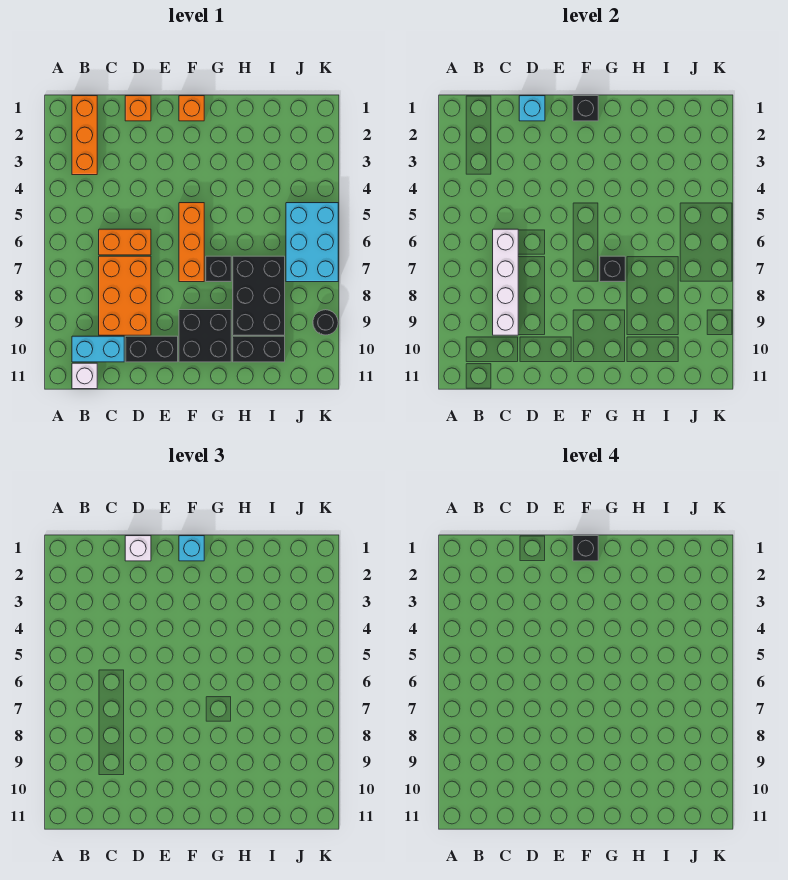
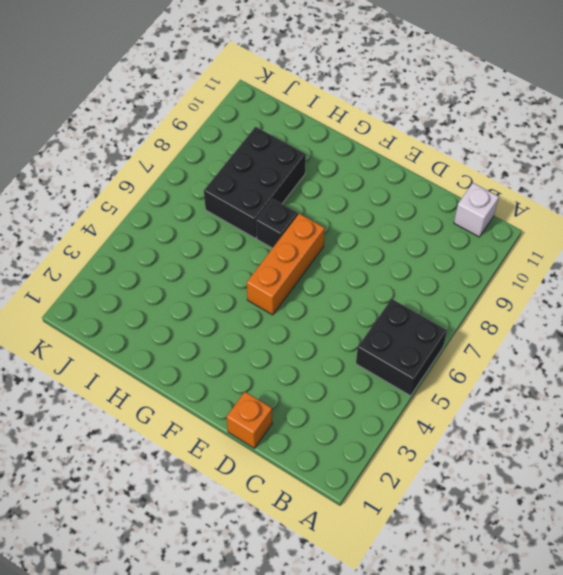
black 2x2 brick [356,299,447,396] -> black 2x2 brick moved to [179,310,231,362]
none -> orange 1x3 brick [72,96,97,175]
none -> cyan 1x2 brick [72,336,124,362]
none -> orange 1x2 brick [99,229,151,255]

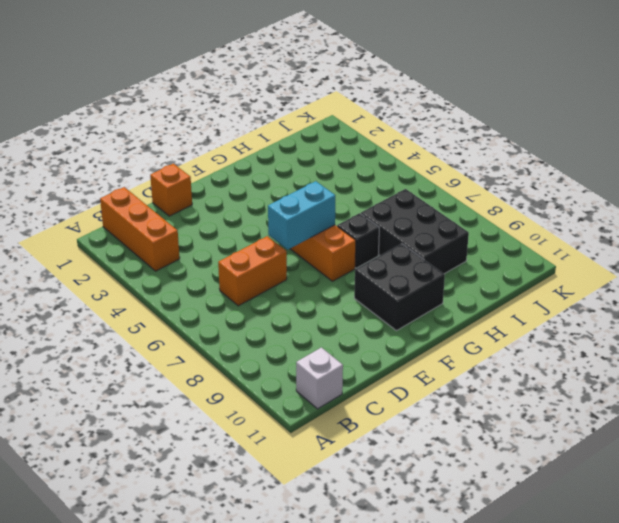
cyan 1x2 brick [268,181,335,250] -> cyan 1x2 brick moved to [72,336,124,362]
none -> orange 2x3 brick [99,256,151,335]
none -> black 1x2 brick [125,336,178,362]
none -> orange 1x1 brick [179,96,204,121]

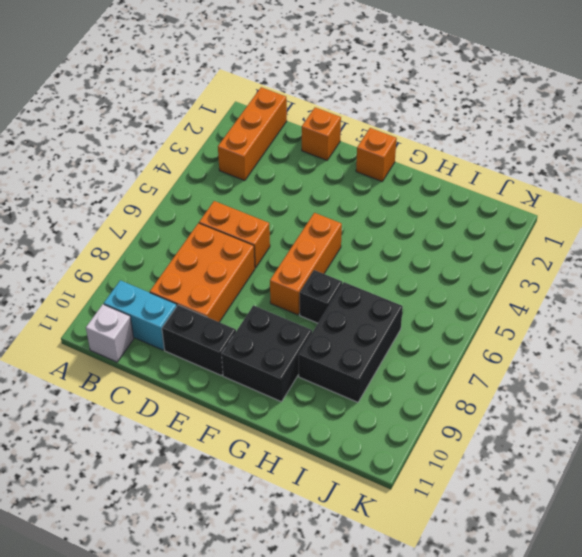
none -> black 1x2 brick [233,336,285,362]
none -> cyan 2x3 brick [286,203,338,282]
none -> black 1x1 round brick [313,310,338,335]

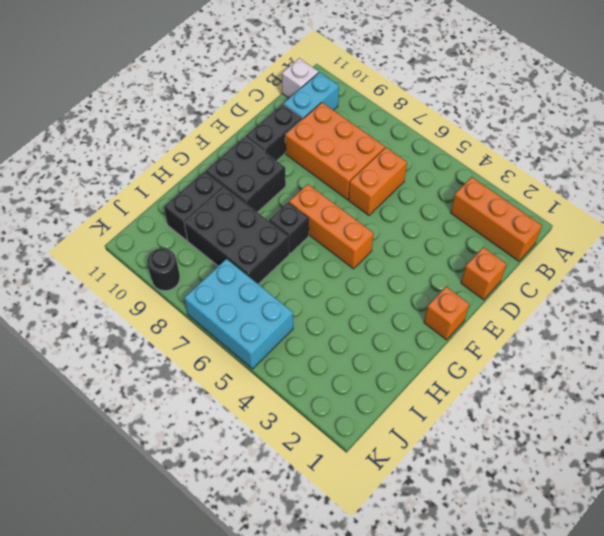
none -> white 1x4 brick [493,229,518,335]
none -> cyan 1x1 brick [519,96,545,121]
none -> black 1x1 brick [573,96,598,121]

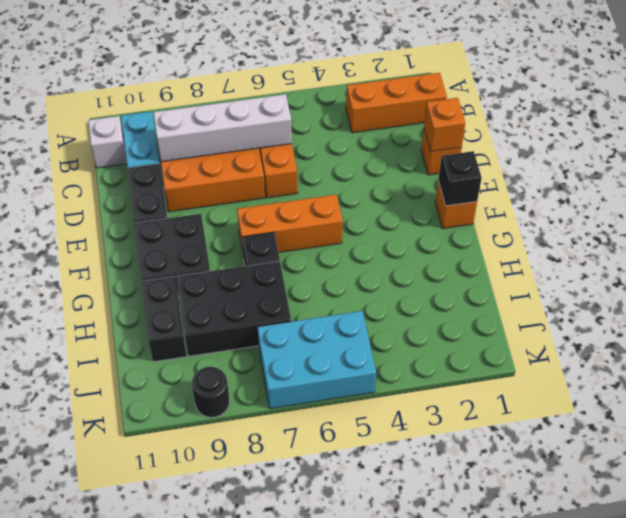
orange 1x1 brick [424,98,465,152] -> cyan 1x1 brick [519,96,545,121]
none -> black 1x1 brick [600,256,625,282]
none -> white 1x1 brick [125,536,151,561]
none -> cyan 1x1 brick [179,536,204,561]

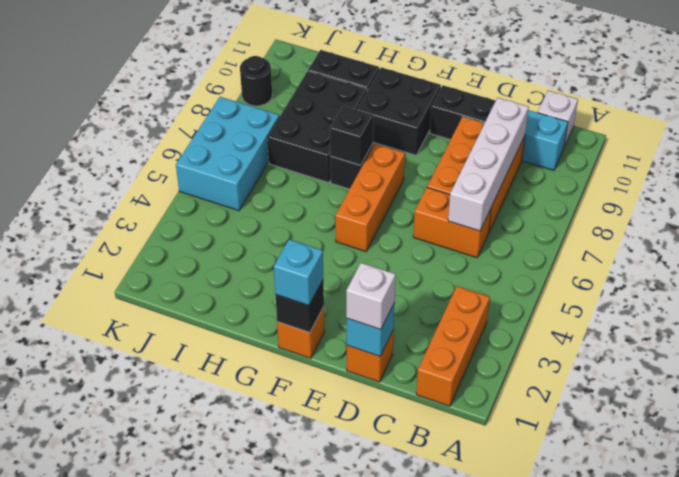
none -> black 1x1 brick [573,536,598,561]

